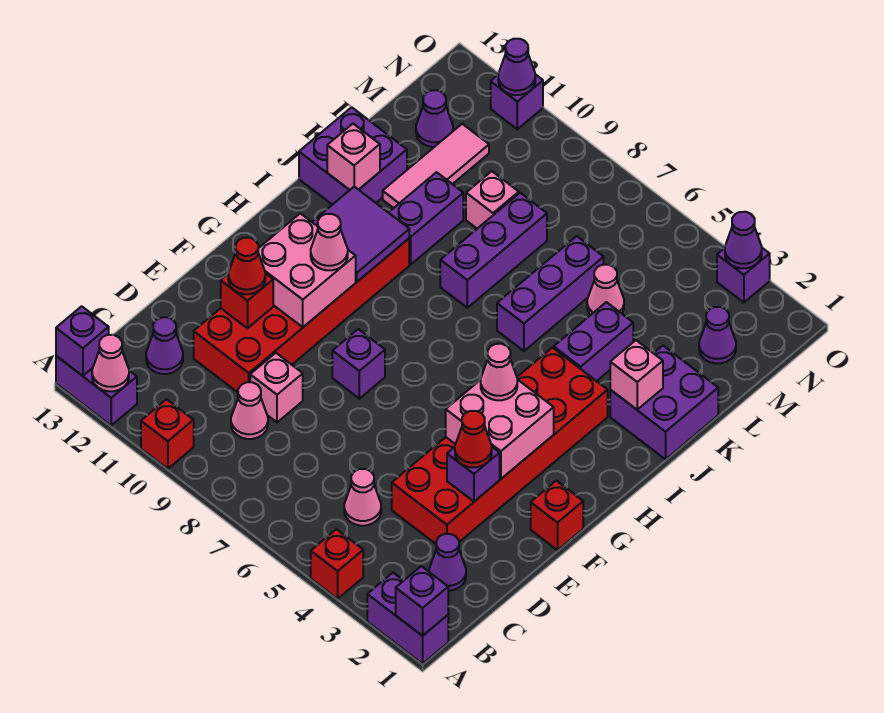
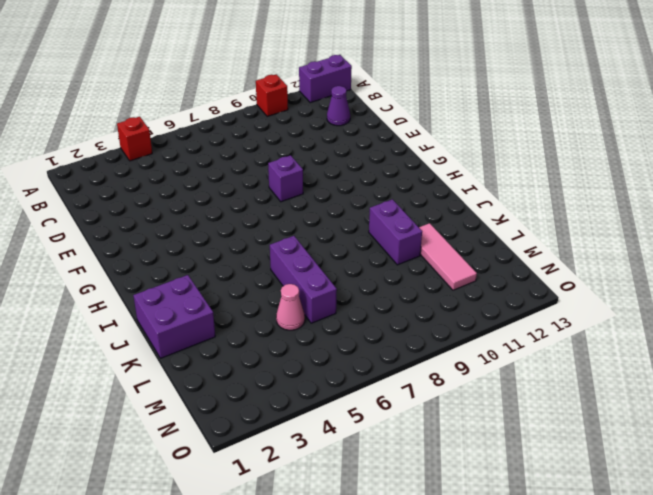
none -> purple 1x2 brick [367,573,448,664]
none -> purple 1x1 cone [429,534,466,591]
none -> pink 1x1 cone [344,469,381,526]
none -> pink 1x1 cone [231,382,268,439]

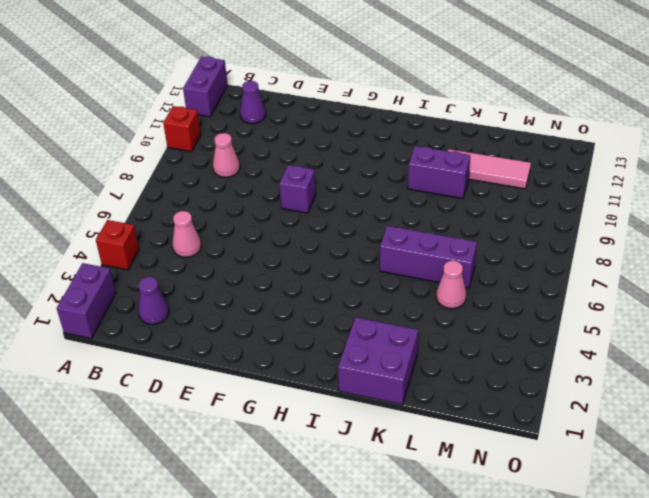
none -> red 2x6 brick [392,348,608,544]
none -> pink 1x1 brick [250,353,303,422]
none -> red 2x6 brick [194,239,409,392]
none -> red 1x1 brick [531,481,583,550]

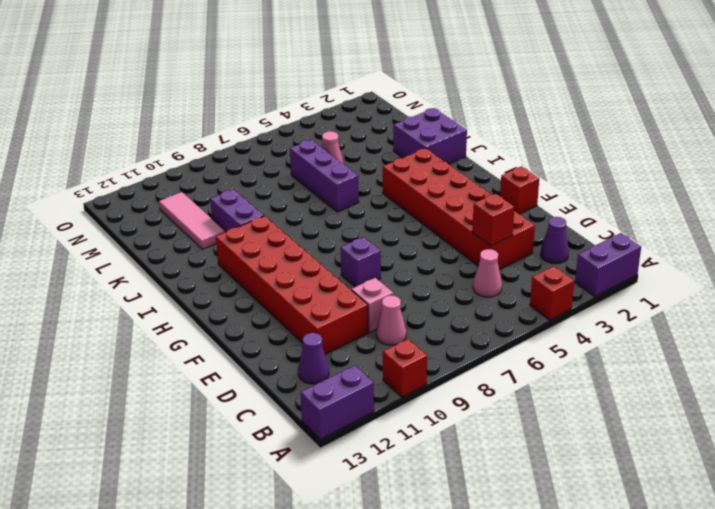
red 1x1 brick [472,193,514,246] -> red 1x1 brick moved to [221,273,273,328]
none -> purple 1x2 brick [554,302,633,381]
none -> purple 1x3 brick [440,193,547,308]
none -> purple 2x2 brick [299,107,407,205]
none -> pink 1x1 brick [466,171,519,229]

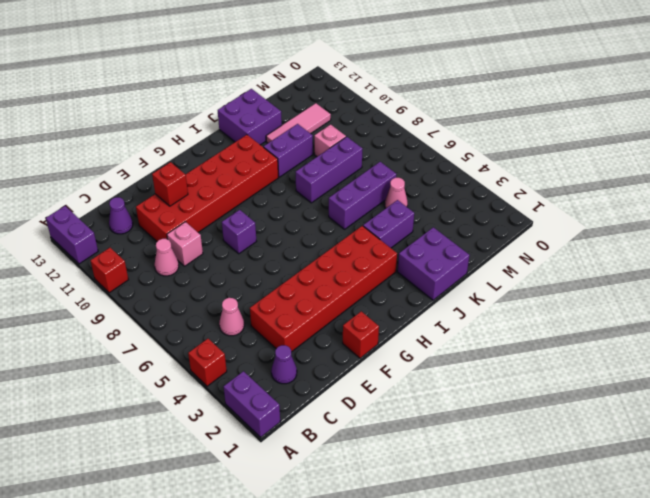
none -> purple 1x1 cone [699,307,736,364]
none -> purple 1x1 cone [416,90,453,147]
none -> purple 1x1 brick [717,248,770,302]
none -> purple 1x1 brick [491,74,543,129]

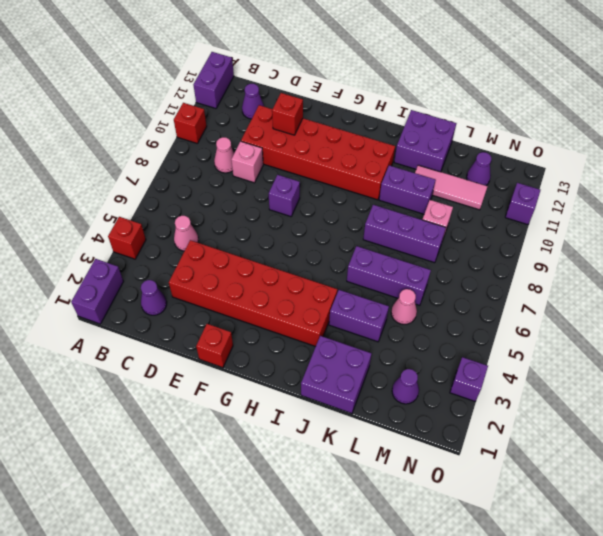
none -> purple 1x1 brick [396,566,448,636]
none -> pink 1x1 cone [92,335,129,391]
none -> purple 1x1 brick [56,306,109,376]
none -> purple 1x1 brick [447,447,500,501]

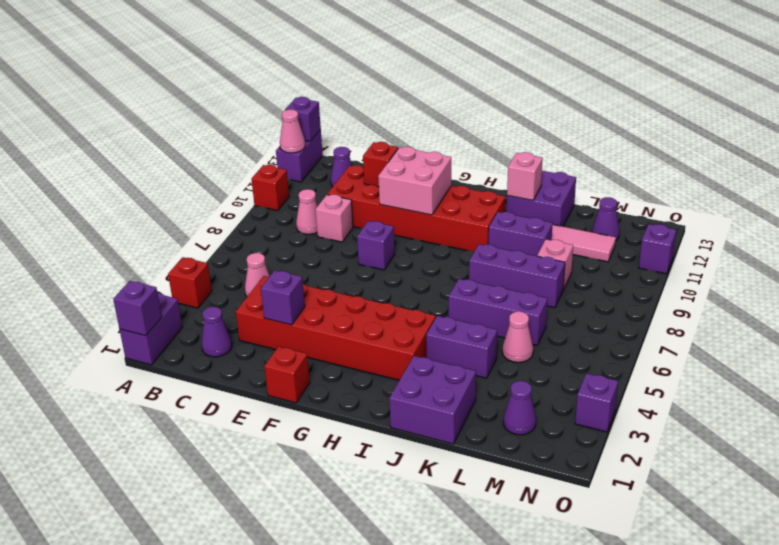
none -> pink 2x2 brick [446,379,554,479]
none -> purple 2x2 tile [312,187,409,282]
none -> pink 1x1 brick [610,340,663,410]
none -> purple 1x1 cone [725,212,762,268]

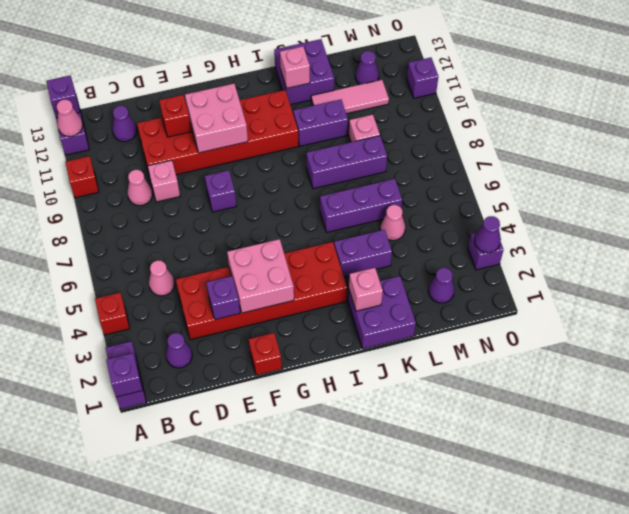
none -> purple 2x2 tile [312,187,409,282]
none -> purple 1x1 cone [498,39,535,95]
none -> red 1x1 cone [455,411,492,467]
none -> red 1x1 cone [228,238,265,294]

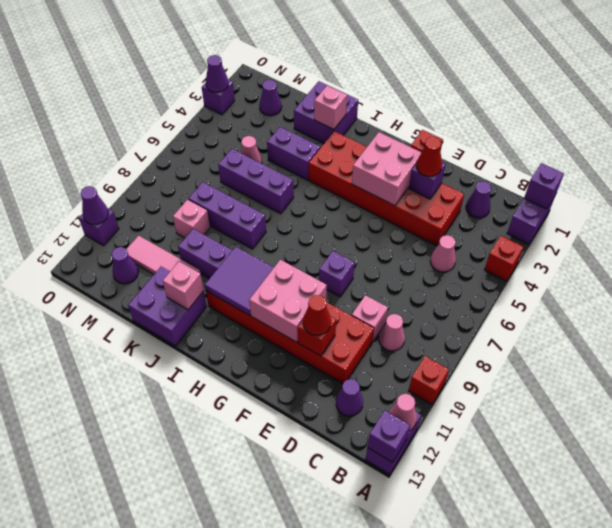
none -> pink 1x1 cone [481,344,517,400]
none -> pink 1x1 cone [311,214,348,270]

